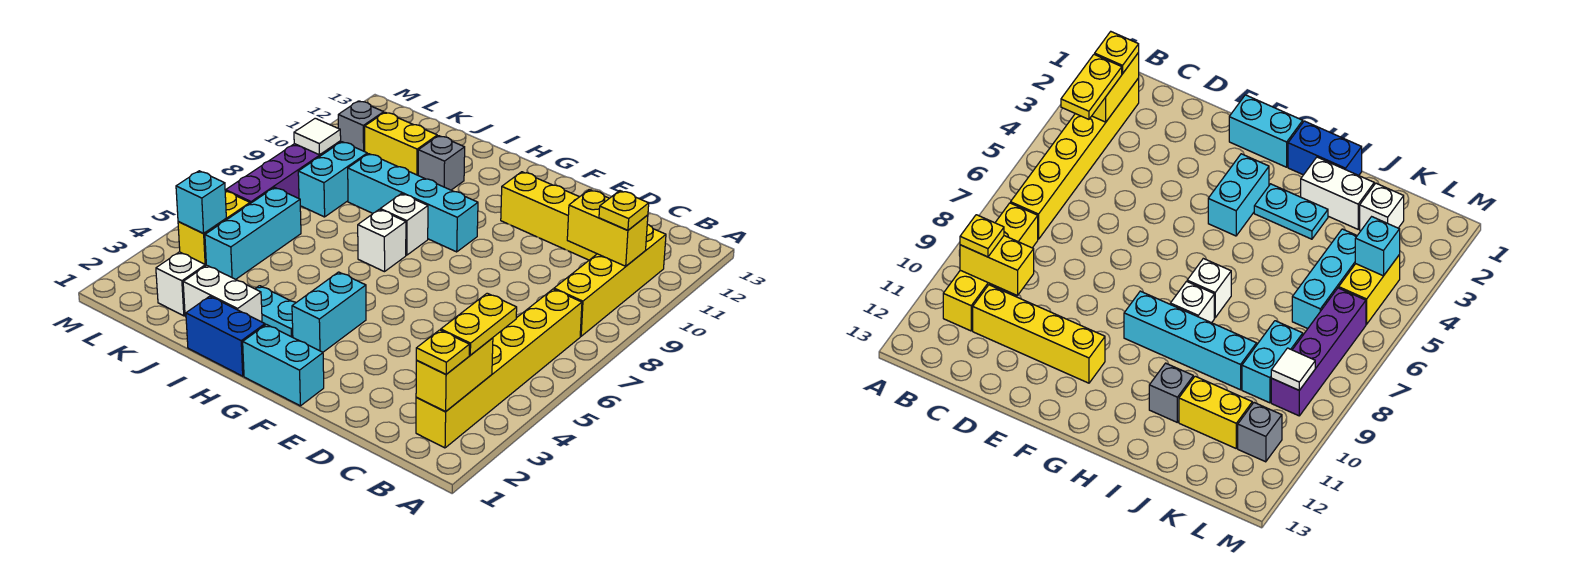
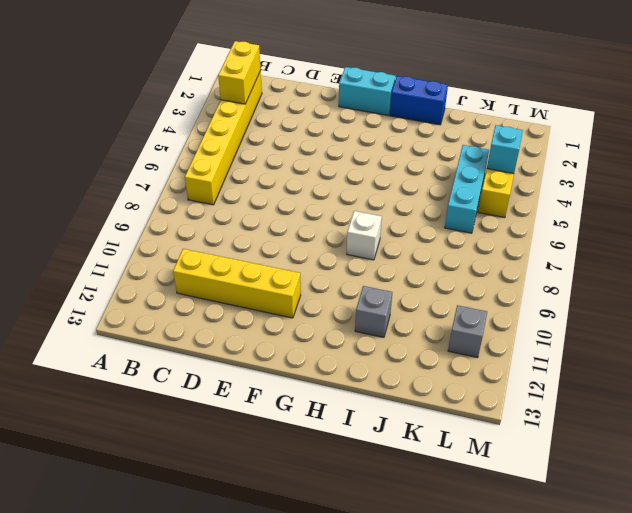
none -> yellow 1x4 brick [554,224,666,336]
none -> cyan 1x2 brick [292,272,366,352]
none -> cyan 1x4 brick [348,154,478,252]

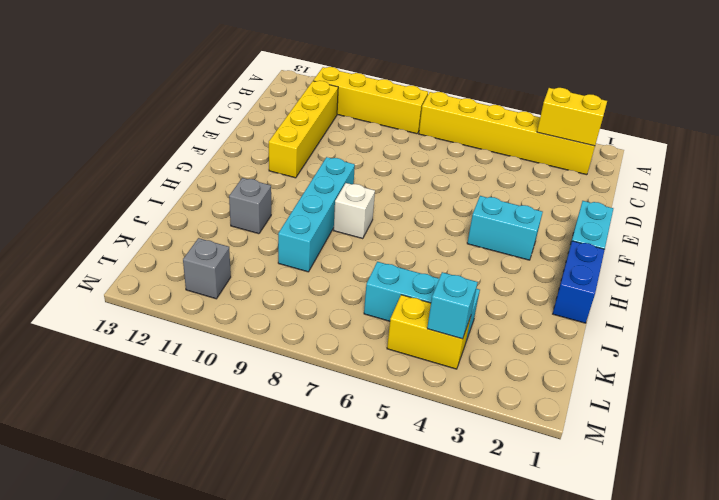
none -> cyan 1x2 plate [255,286,296,337]
none -> white 1x1 brick [358,209,406,272]
none -> white 1x2 brick [183,265,262,322]

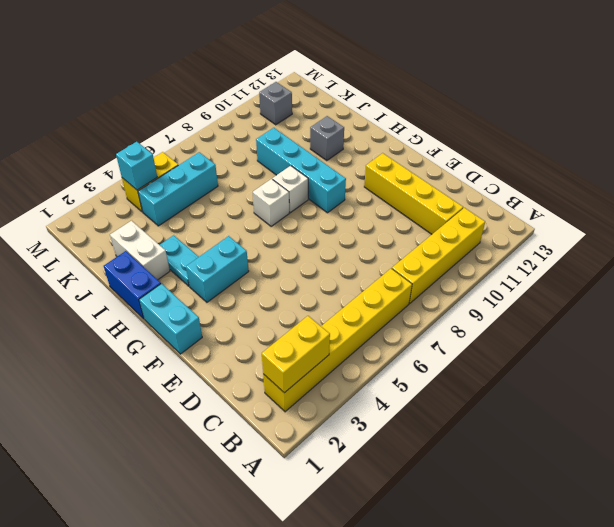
none -> yellow 1x2 brick [365,112,437,175]
none -> white 1x1 brick [156,252,205,316]
none -> cyan 1x2 brick [298,142,367,217]

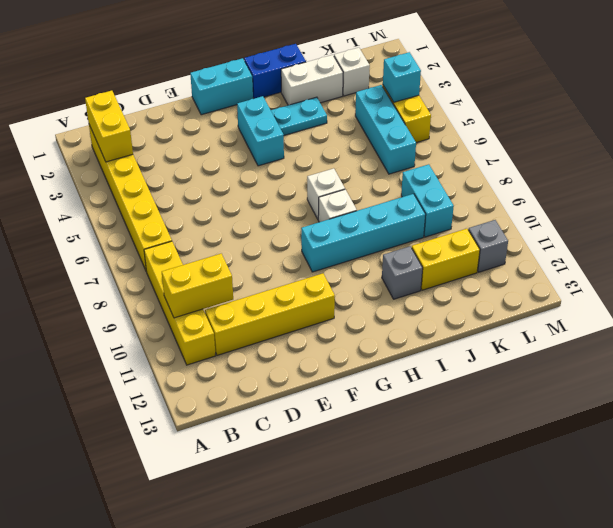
none -> purple 1x4 brick [226,141,341,204]
none -> white 1x1 tile [294,118,341,155]
none -> yellow 1x1 plate [416,330,469,374]

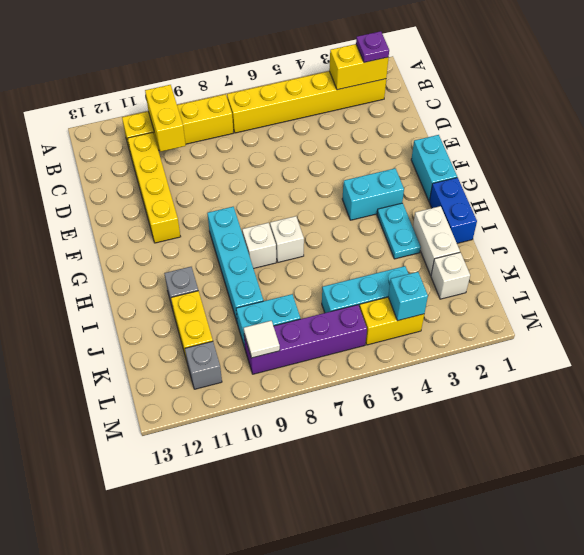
purple 1x1 plate [356,31,389,63] -> yellow 1x1 plate [416,330,469,374]
none -> yellow 1x2 plate [441,293,517,355]
none -> yellow 1x1 plate [599,191,649,230]

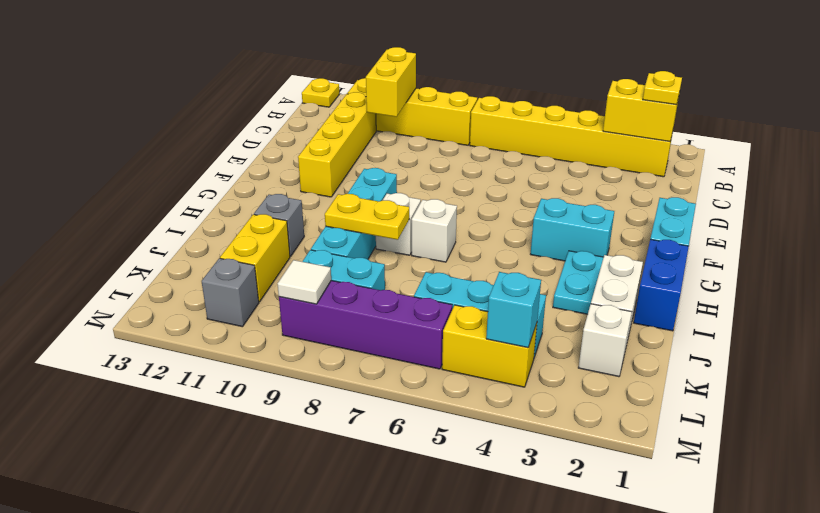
yellow 1x1 plate [302,78,339,107] -> yellow 1x1 plate moved to [599,191,649,230]
yellow 1x2 plate [325,194,409,240] -> yellow 1x2 plate moved to [441,293,517,355]

